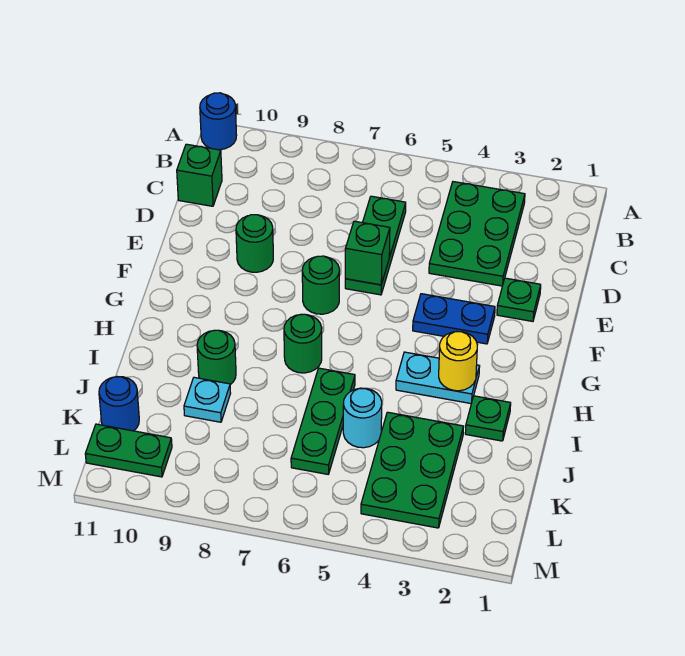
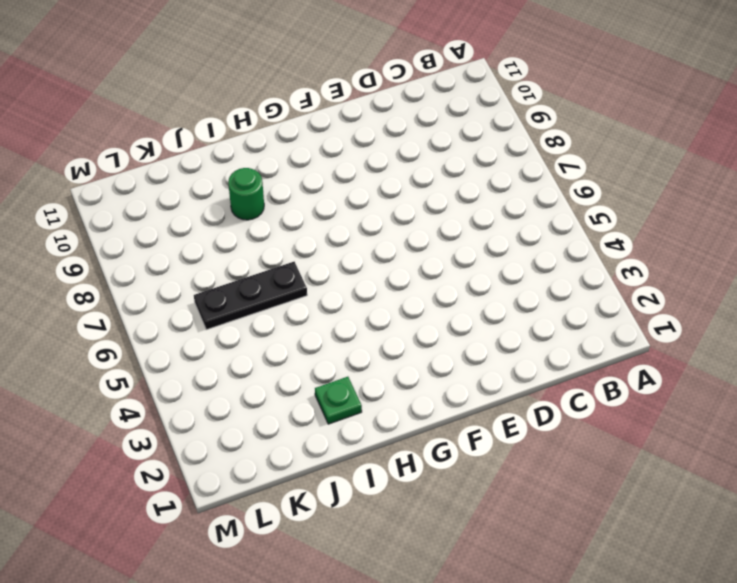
black 1x3 plate [194,262,307,330] -> green 1x3 plate [291,368,355,474]
none -> blue 1x1 round brick [200,93,237,150]
none -> green 2x3 plate [429,182,525,286]
none -> green 1x3 plate [345,196,406,295]

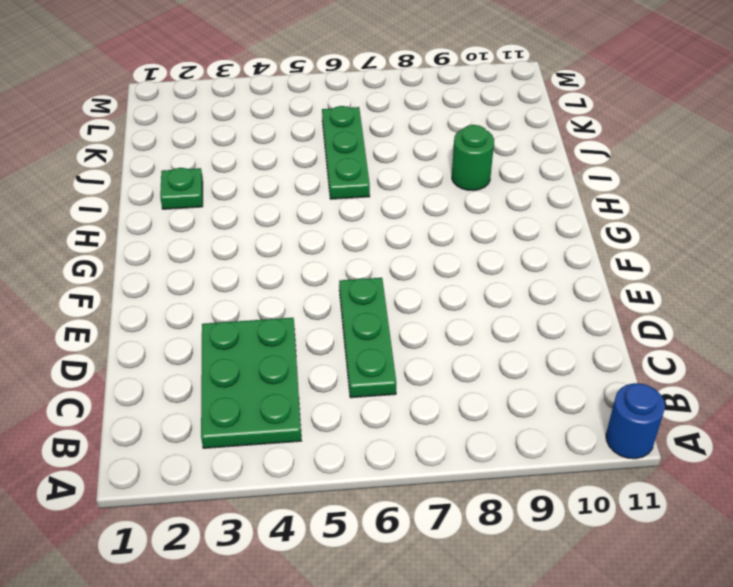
none -> green 1x1 brick [177,144,222,206]
none -> green 1x1 plate [497,278,541,321]
none -> green 1x1 round brick [236,215,273,272]

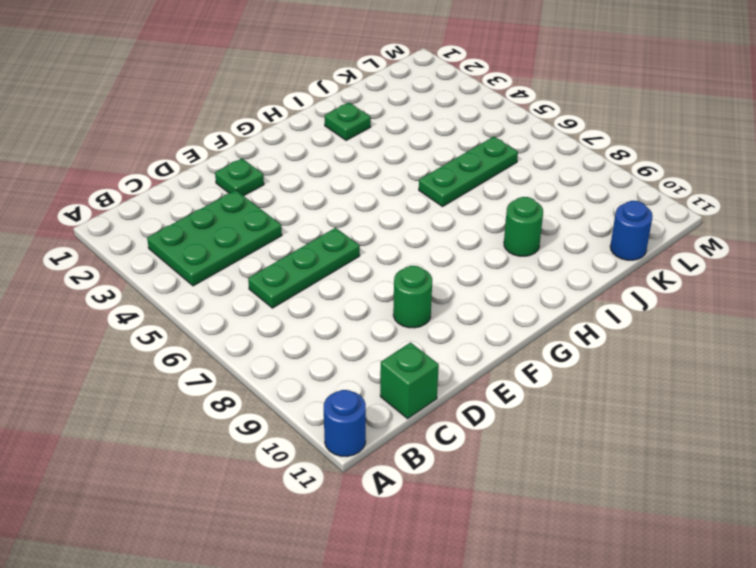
none -> blue 1x2 plate [413,294,495,344]
none -> green 1x1 round brick [302,256,339,314]
none -> cyan 1x2 plate [396,352,480,403]

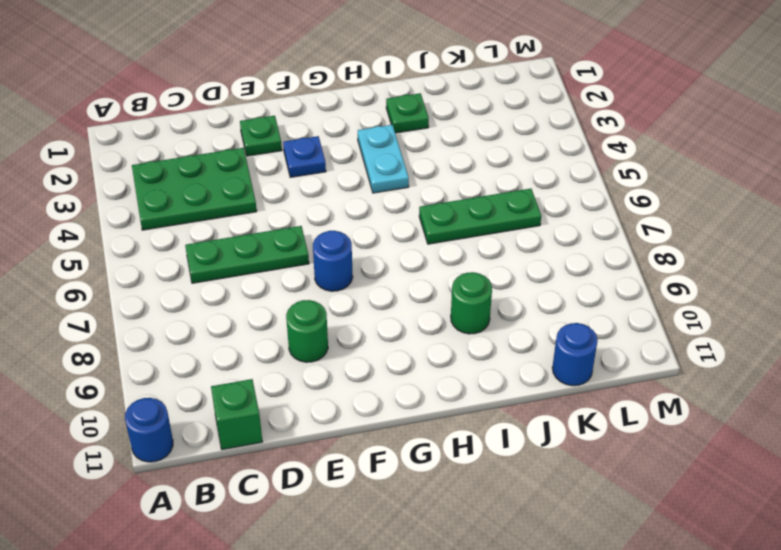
blue 1x1 plate [283,136,326,177] -> blue 1x2 plate [413,294,495,344]
blue 1x1 round brick [313,231,353,291] -> green 1x1 round brick [302,256,339,314]
none -> green 1x1 round brick [284,314,322,373]
none -> green 2x3 plate [361,412,464,528]
none -> cyan 1x1 round brick [343,388,382,448]

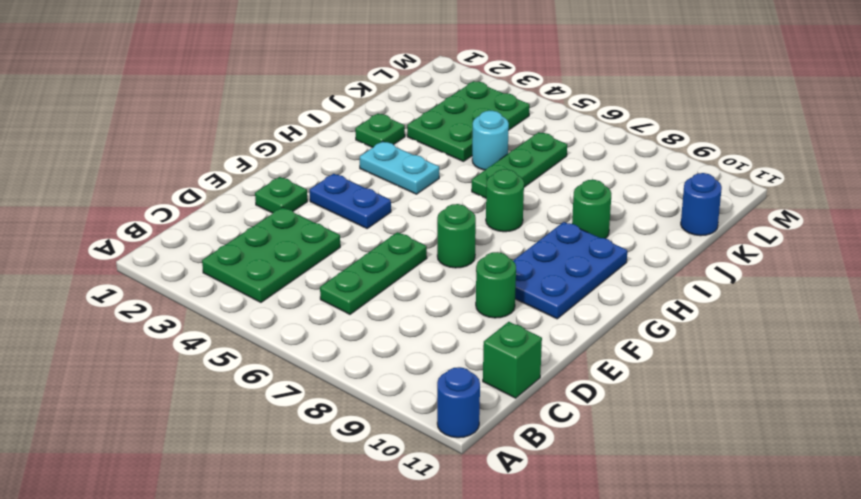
blue 2x3 plate [513,222,627,319] -> none
none -> cyan 1x1 plate [184,377,231,422]
none -> green 1x2 plate [85,424,172,477]
none -> green 1x1 brick [345,221,390,285]

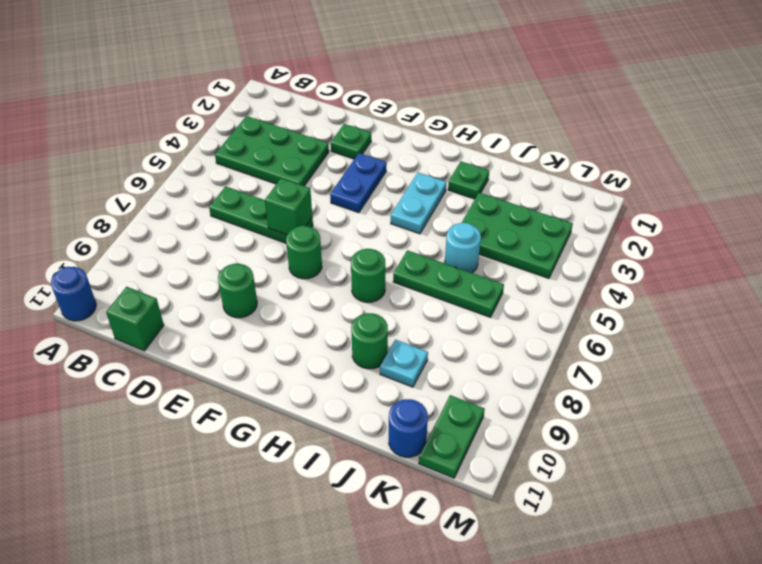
none -> yellow 1x1 round brick [439,332,477,391]

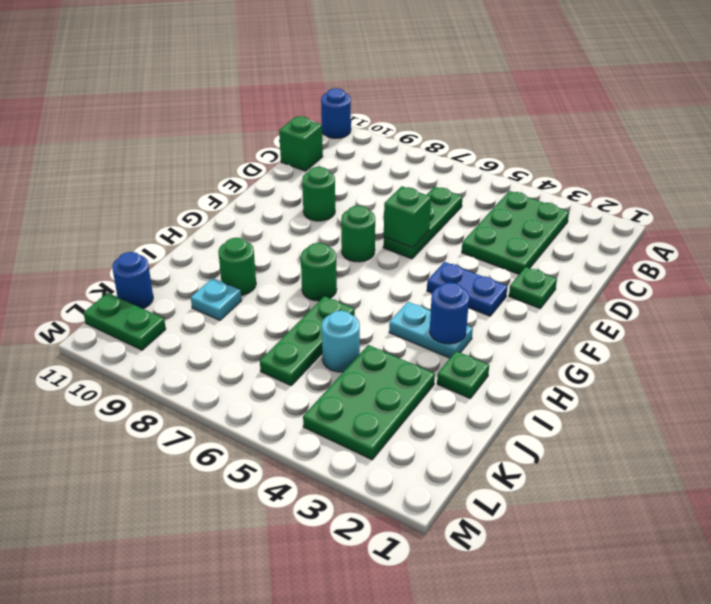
blue 1x1 round brick [430,282,469,344] -> yellow 1x1 round brick [439,332,477,391]

